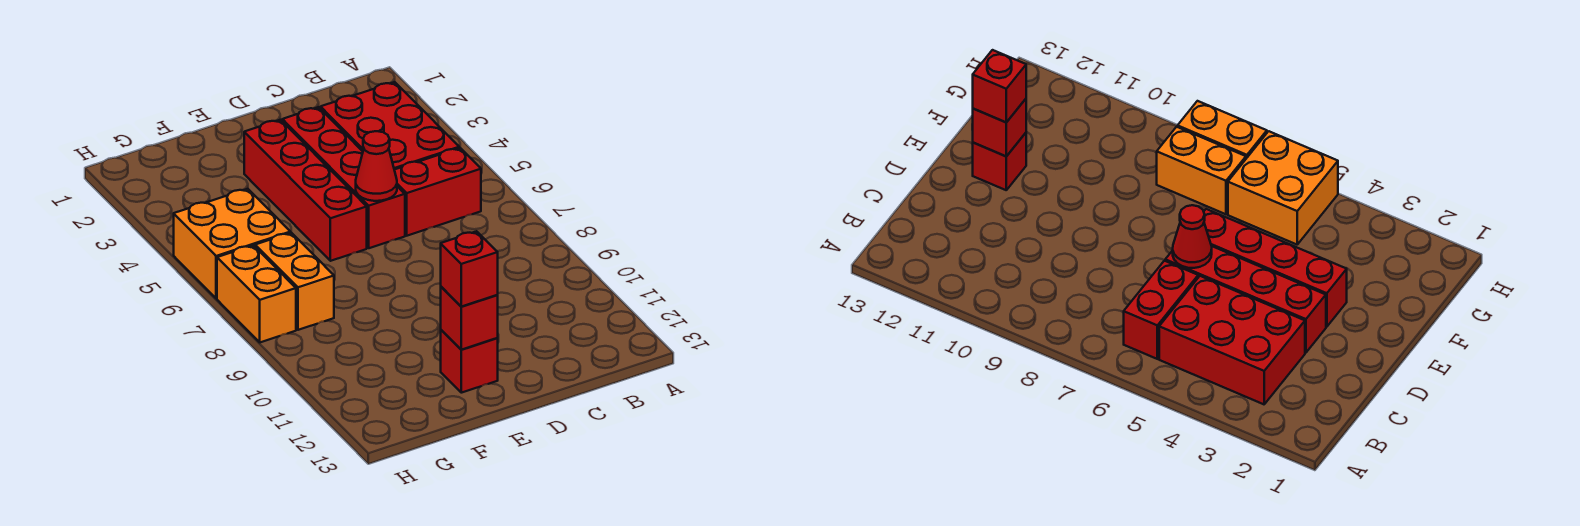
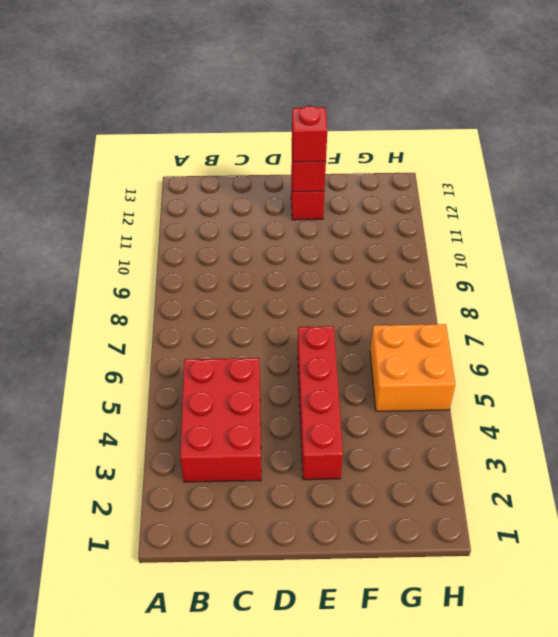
none -> red 1x2 brick [395,148,481,236]
none -> red 1x4 brick [282,107,405,248]

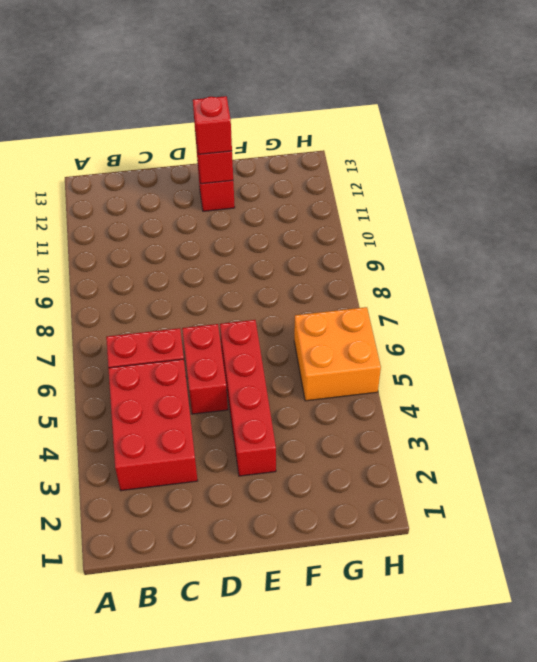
red 1x2 brick [182,324,228,414] -> red 1x4 brick [282,107,405,248]
none -> orange 1x2 brick [255,233,334,330]
none -> orange 1x2 brick [217,245,296,342]

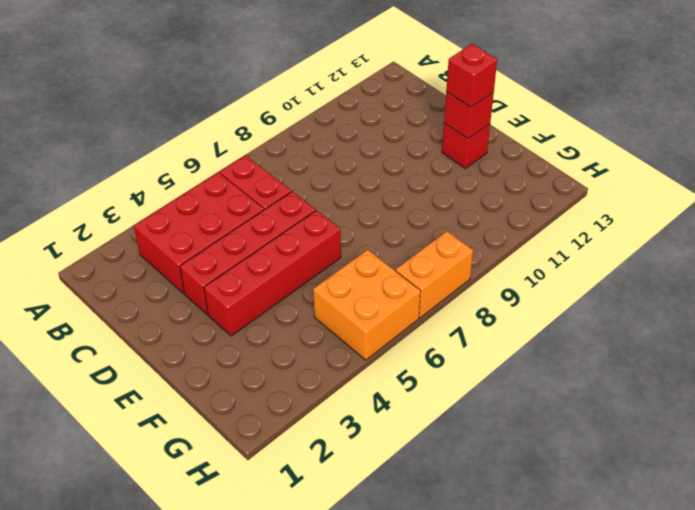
none -> orange 1x2 brick [255,233,334,330]
none -> red 1x1 cone [356,131,397,201]

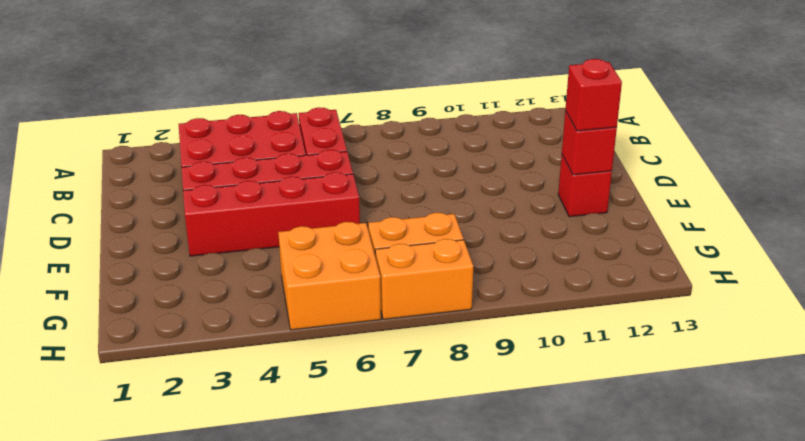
none -> red 1x1 cone [356,131,397,201]

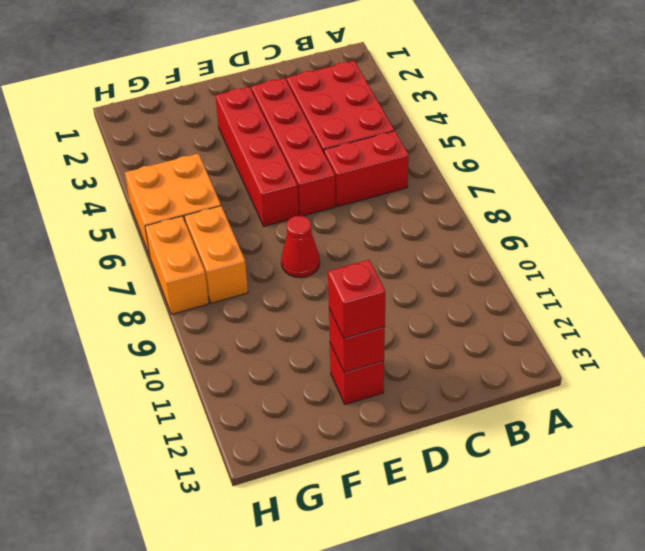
red 1x1 cone [281,216,320,278] -> red 1x1 cone moved to [356,131,397,201]

